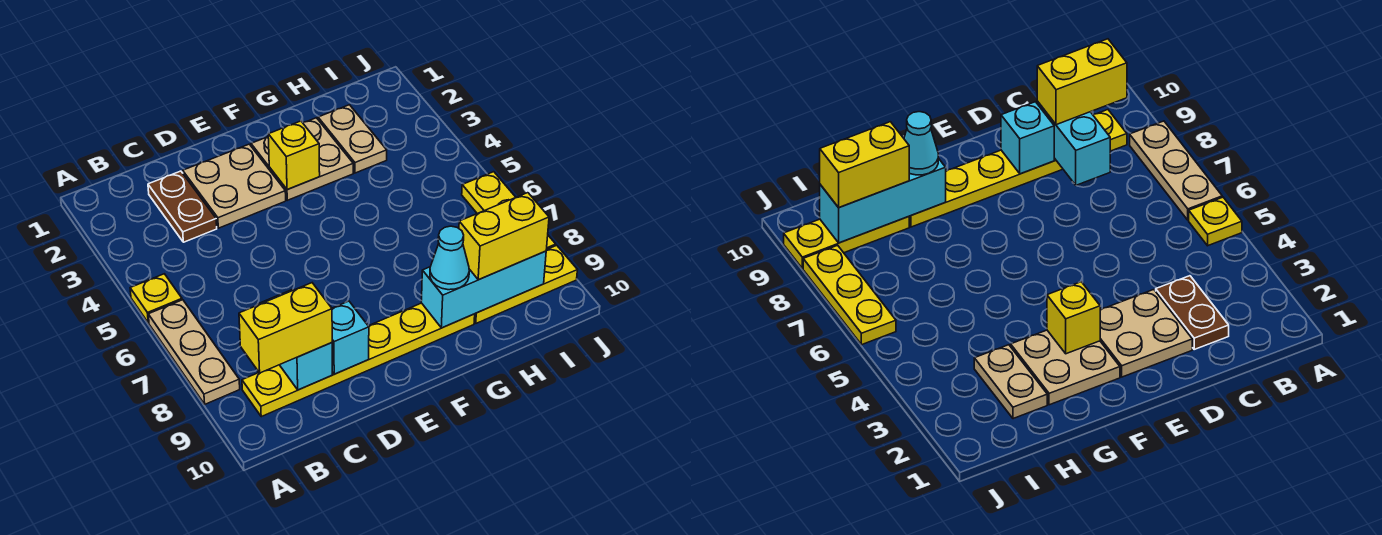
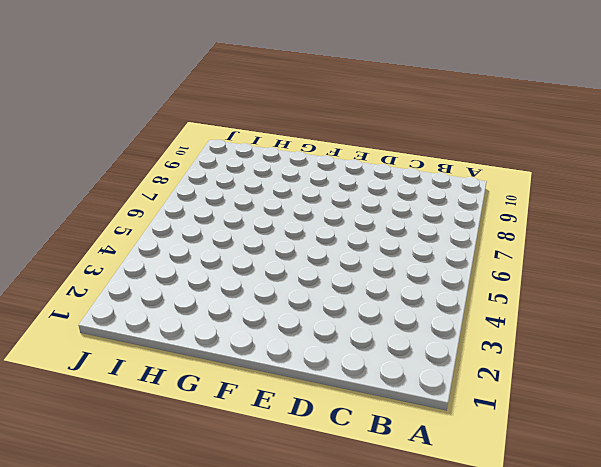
none -> yellow 1x1 plate [130,274,182,323]
none -> tan 1x3 plate [148,300,240,404]
none -> yellow 1x6 plate [242,303,475,417]

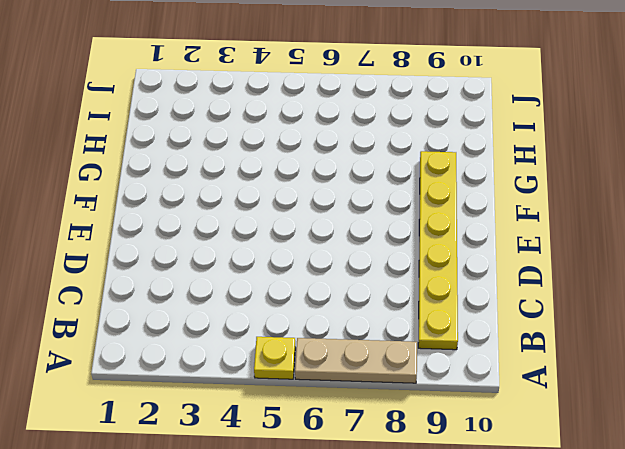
none -> brown 1x2 plate [148,171,217,242]
none -> tan 2x2 plate [183,144,286,228]
none -> tan 2x2 plate [251,118,353,200]

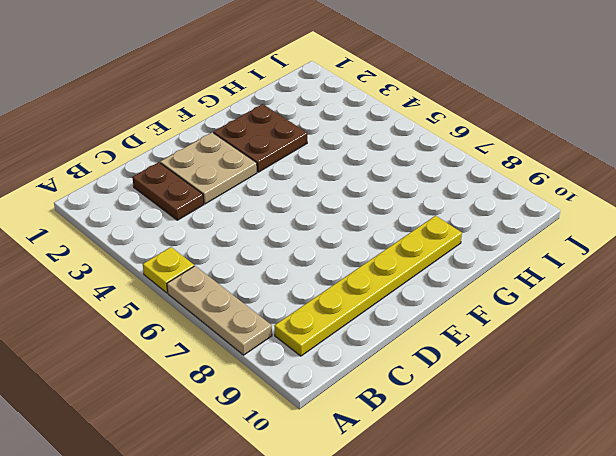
brown 2x2 plate [213,104,307,172] -> tan 2x2 plate [251,118,353,200]
none -> tan 1x2 plate [318,105,387,173]
none -> yellow 1x3 plate [474,245,577,323]
none -> yellow 1x3 plate [462,172,556,250]

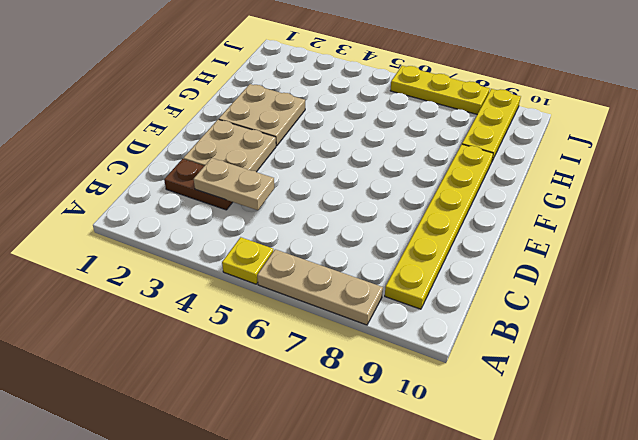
tan 1x2 plate [194,158,274,210] -> tan 1x2 plate moved to [318,105,387,173]
none -> cyan 1x2 brick [258,290,332,390]
none -> cyan 1x1 brick [332,301,369,374]
none -> yellow 1x1 brick [268,121,320,190]

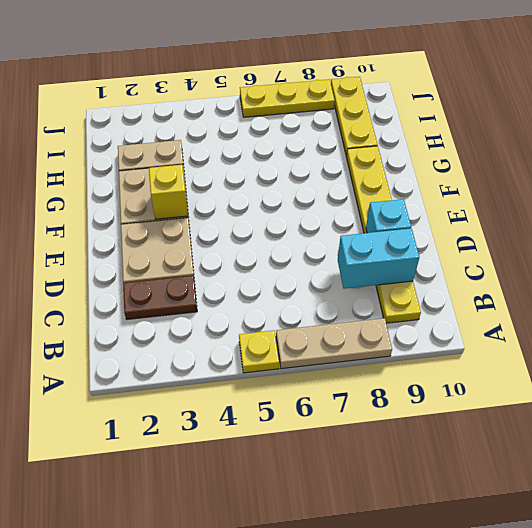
none -> cyan 1x3 brick [421,251,546,328]
none -> yellow 1x2 brick [239,283,332,373]
none -> cyan 1x1 cone [430,226,469,290]

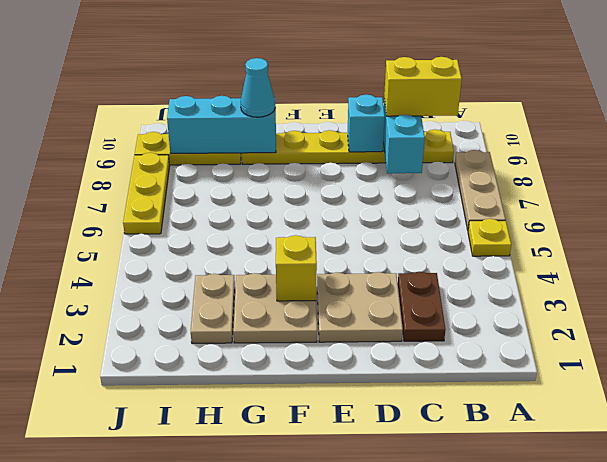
none -> yellow 1x2 brick [459,193,549,280]

